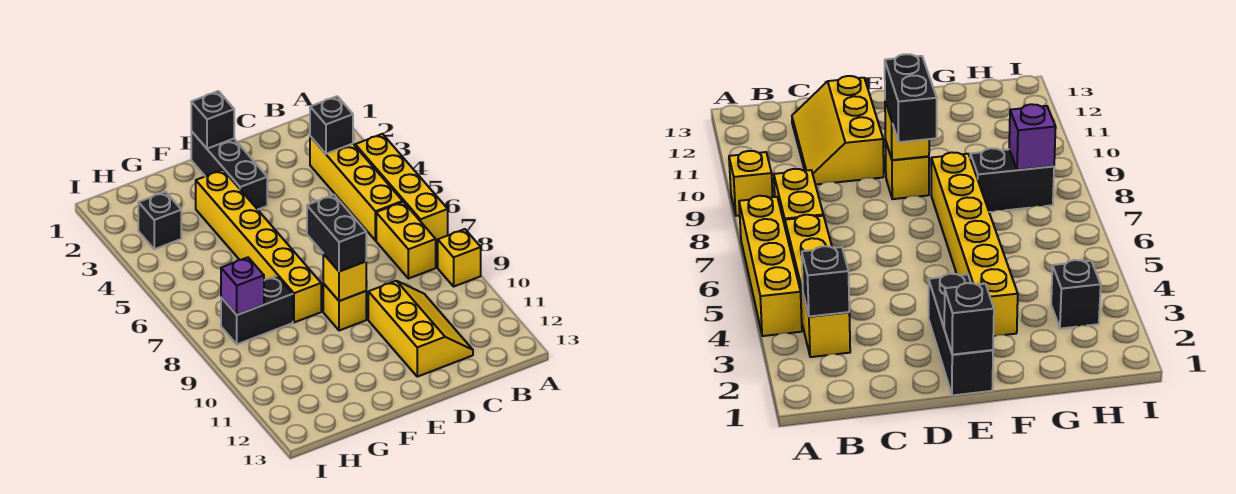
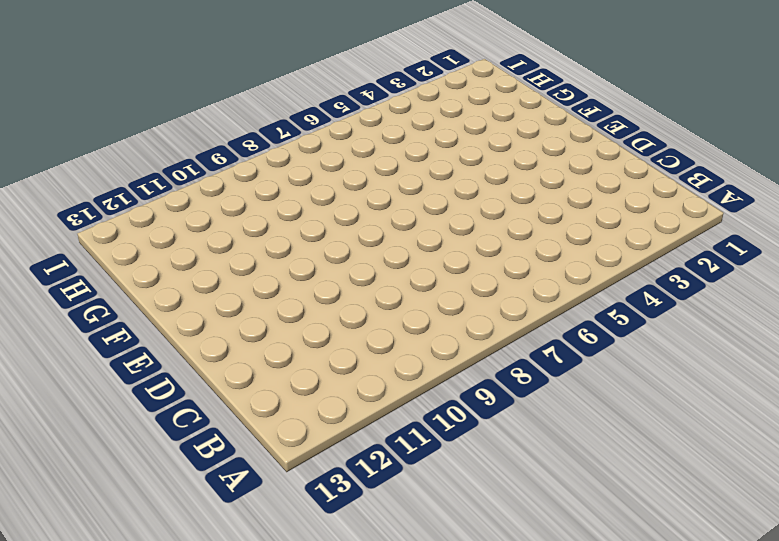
none -> yellow 1x4 brick [355,134,448,243]
none -> yellow 1x1 brick [438,229,481,286]
none -> yellow 1x4 brick [310,136,403,240]

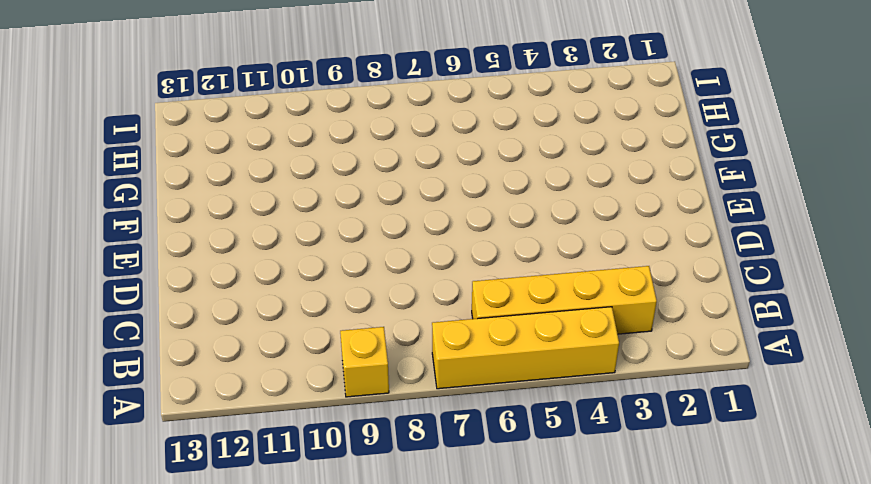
none -> yellow 1x2 brick [376,202,436,279]
none -> yellow 2x3 slope [368,281,473,377]
none -> black 1x3 brick [191,131,267,209]

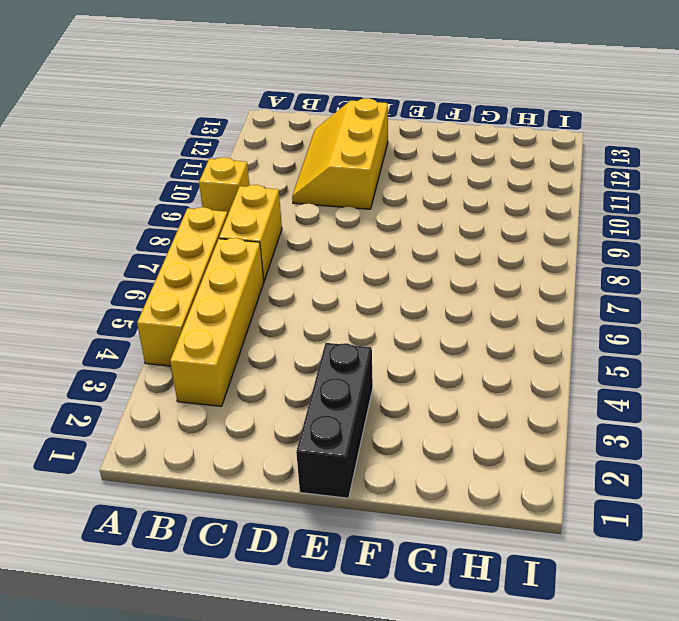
none -> yellow 1x1 brick [323,284,366,331]
none -> yellow 1x6 brick [196,170,321,322]
none -> black 1x2 brick [221,276,293,344]

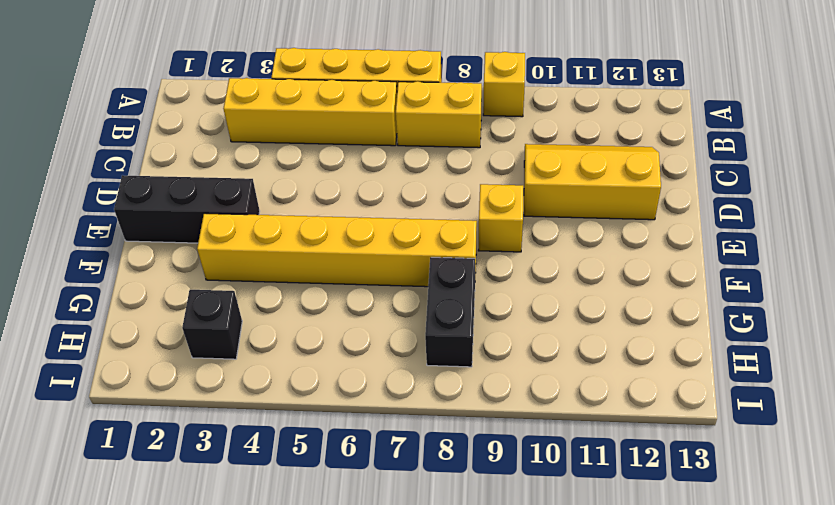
none -> black 1x1 brick [310,96,353,154]
none -> black 1x1 brick [191,91,234,149]
none -> yellow 1x1 brick [323,254,366,301]

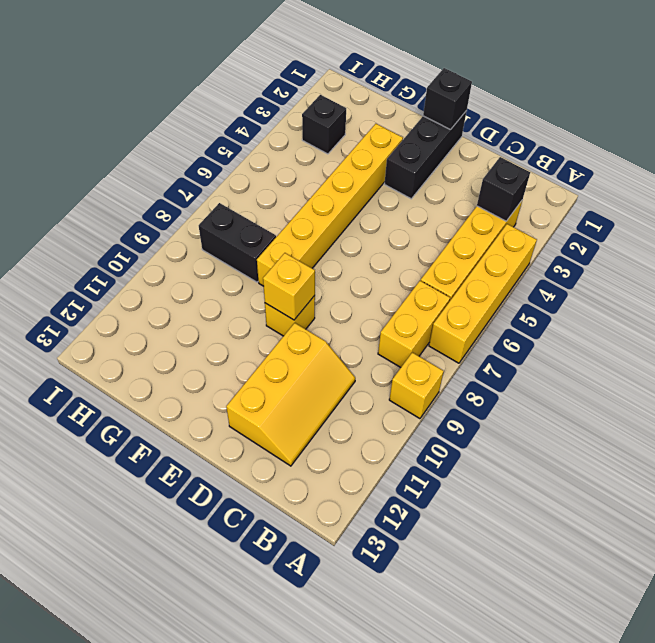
none -> purple 1x1 brick [221,257,264,315]
none -> black 1x2 brick [307,195,366,271]

